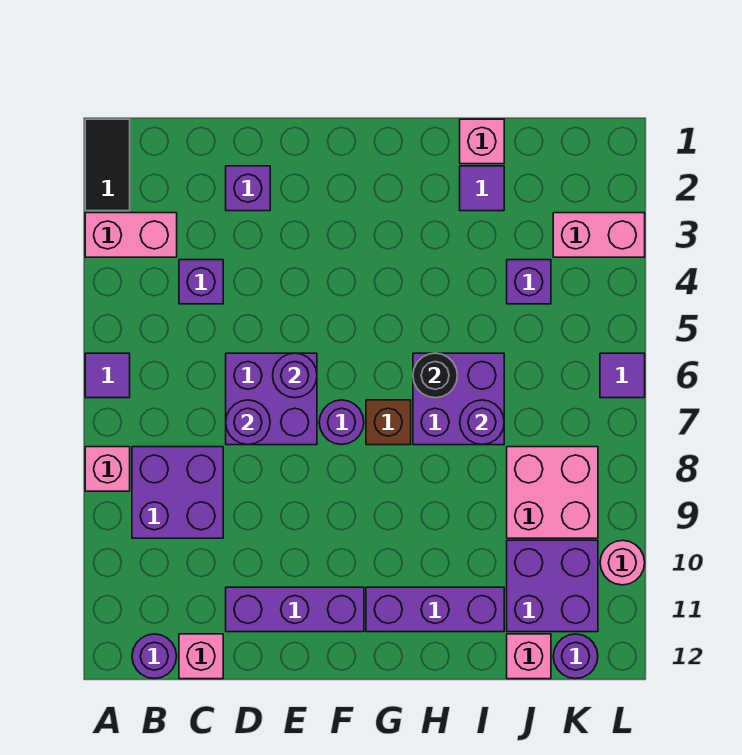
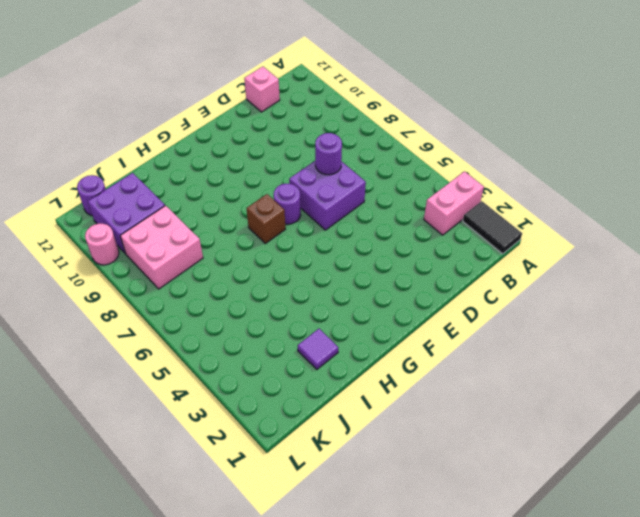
none -> purple 1x1 tile [85,353,130,398]
none -> pink 1x1 brick [85,447,130,491]
none -> purple 2x2 brick [132,447,223,538]

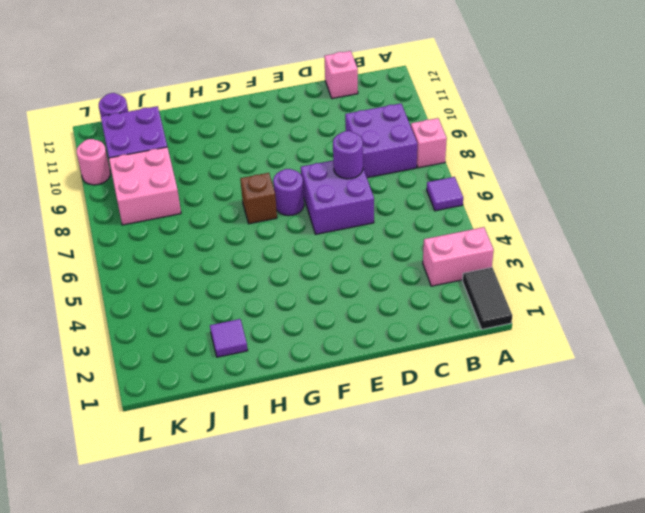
none -> purple 1x1 round brick [132,634,177,679]
none -> purple 1x1 brick [179,260,223,304]
none -> purple 1x1 brick [226,166,270,211]

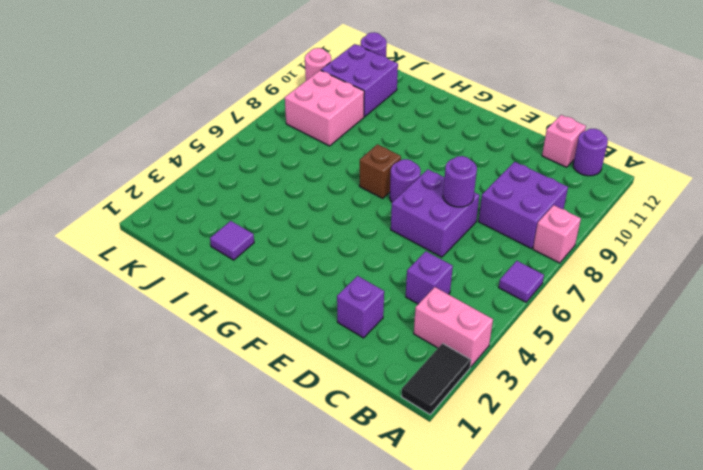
none -> purple 1x3 brick [226,587,364,632]
none -> purple 1x3 brick [366,587,504,632]
none -> purple 2x2 brick [413,353,504,445]

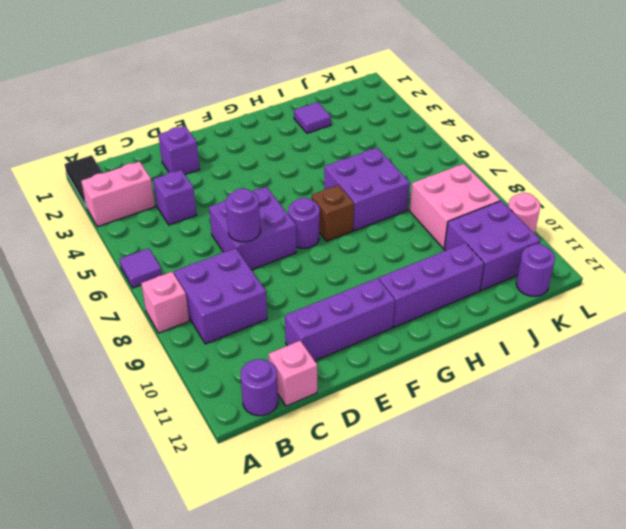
none -> pink 1x1 brick [460,119,504,164]
none -> purple 1x1 brick [507,260,551,304]
none -> pink 1x1 brick [507,634,551,679]

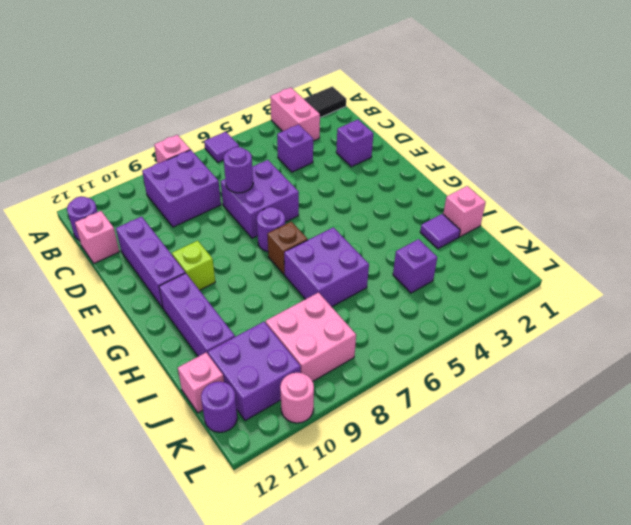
lime 1x1 brick [172,241,215,290] -> none
none -> pink 1x2 brick [553,213,645,257]
none -> purple 1x1 tile [600,353,645,398]
none -> purple 1x1 round brick [273,353,317,398]

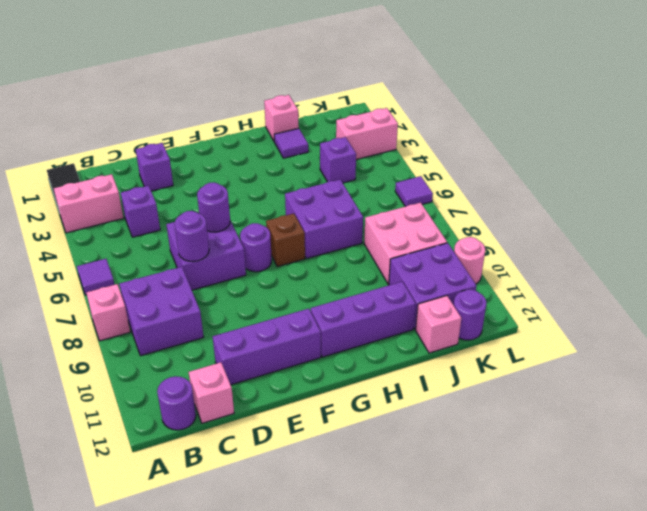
none -> black 1x1 round brick [413,353,457,398]
none -> purple 1x1 round brick [460,400,504,445]

